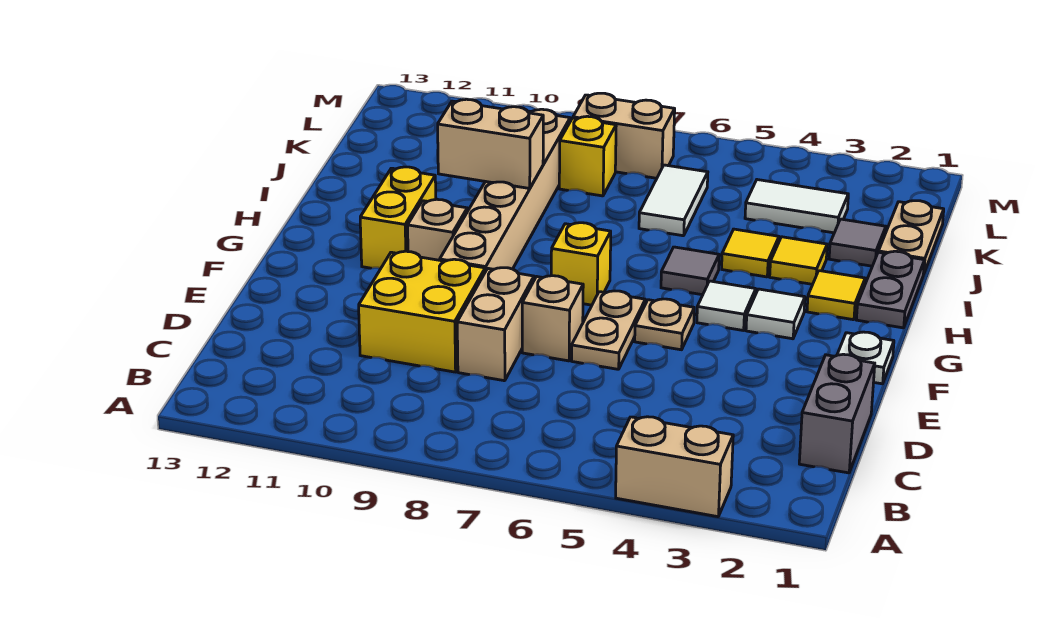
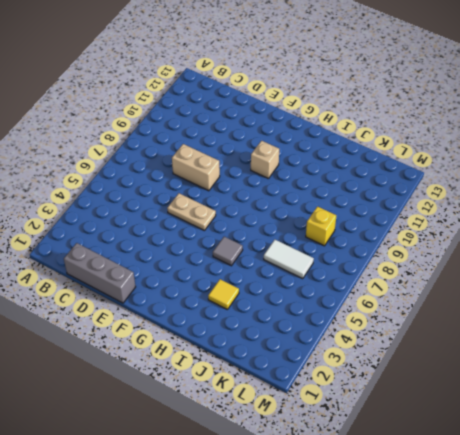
grey 1x3 brick [64,243,136,303] -> grey 1x2 brick [799,354,875,473]
none -> tan 1x2 brick [616,417,733,517]
none -> yellow 2x2 brick [359,251,485,372]
none -> tan 1x1 brick [522,276,583,361]

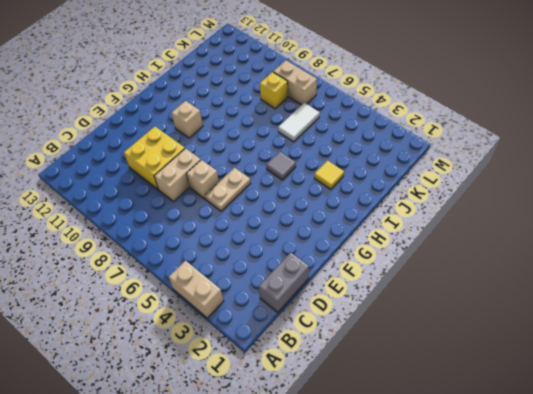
none -> white 1x1 plate [837,332,894,384]
none -> tan 1x1 plate [635,299,694,350]
none -> tan 1x6 brick [440,109,570,272]

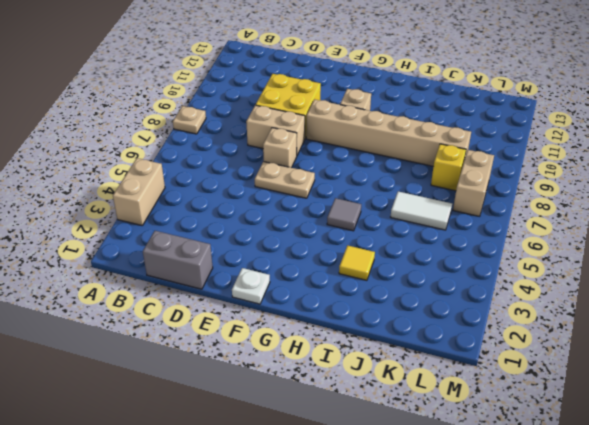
tan 1x1 plate [173,106,206,134] -> tan 1x1 plate moved to [635,299,694,350]
none -> white 1x1 tile [746,289,805,339]
none -> white 1x1 tile [697,281,756,331]
none -> yellow 1x1 brick [551,223,611,305]

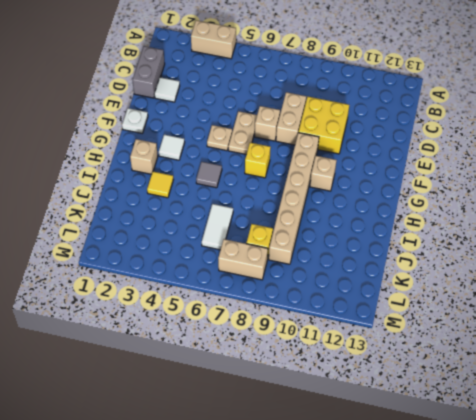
white 1x1 tile [155,77,180,102] -> white 1x1 tile moved to [697,281,756,331]
tan 1x1 brick [130,139,158,174] -> yellow 1x1 tile [807,271,865,320]
none -> yellow 1x2 brick [360,167,436,268]
none -> grey 1x2 plate [856,251,924,328]
none -> yellow 1x1 tile [722,229,779,277]

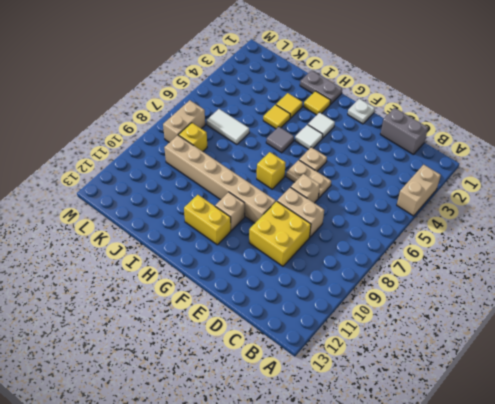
none -> tan 1x2 plate [879,201,944,273]
none -> grey 1x1 tile [829,219,886,266]
none -> white 1x2 tile [745,180,848,233]

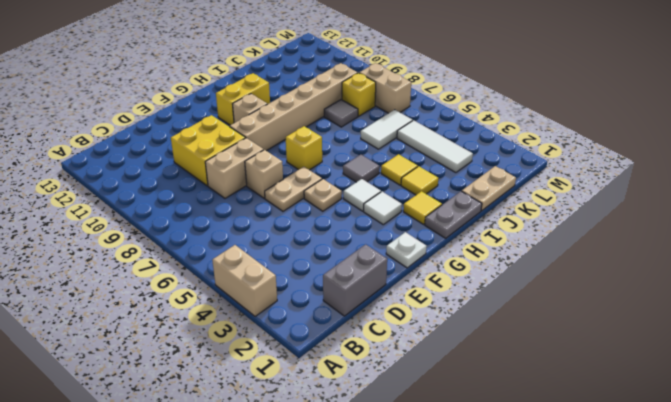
grey 1x1 tile [324,100,358,127] -> grey 1x1 tile moved to [829,219,886,266]
white 1x3 tile [397,120,473,173] -> white 1x2 tile [745,180,848,233]
none -> tan 1x2 brick [438,99,543,188]

